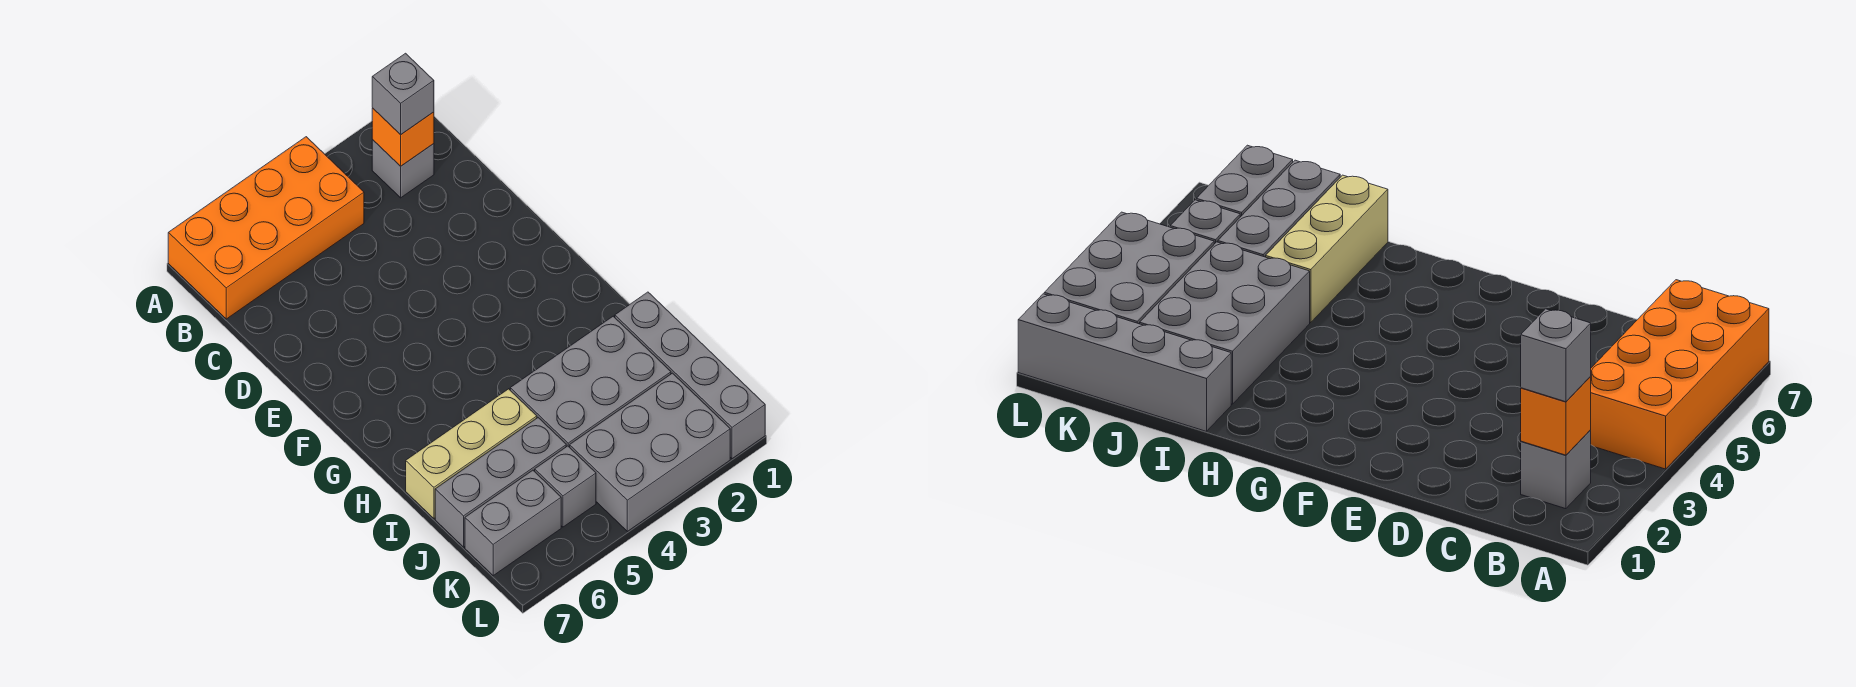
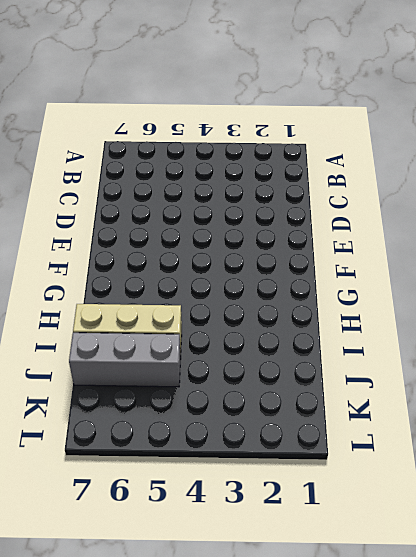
none -> orange 2x4 brick [168,137,364,319]
none -> grey 1x1 brick [372,140,434,198]

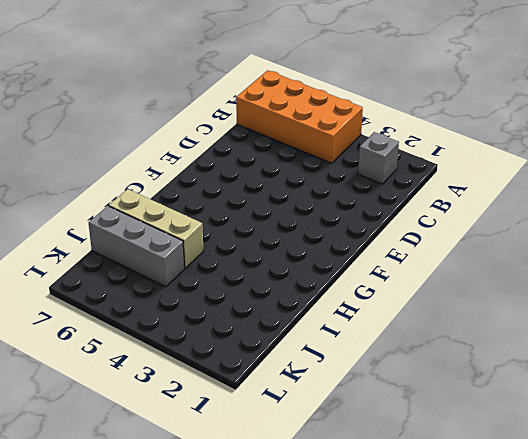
none -> grey 1x4 brick [615,292,765,459]
none -> grey 2x3 brick [510,316,671,447]

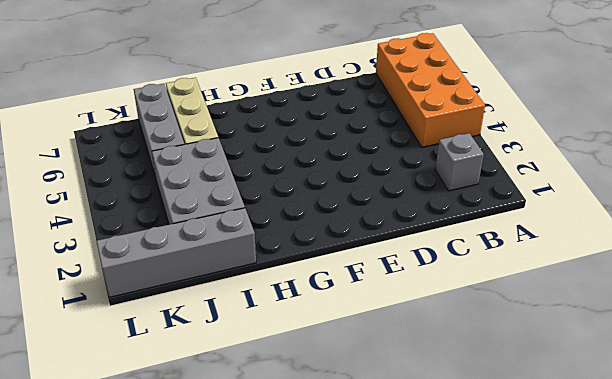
none -> grey 2x3 brick [570,373,730,531]
none -> grey 1x1 brick [535,446,596,527]

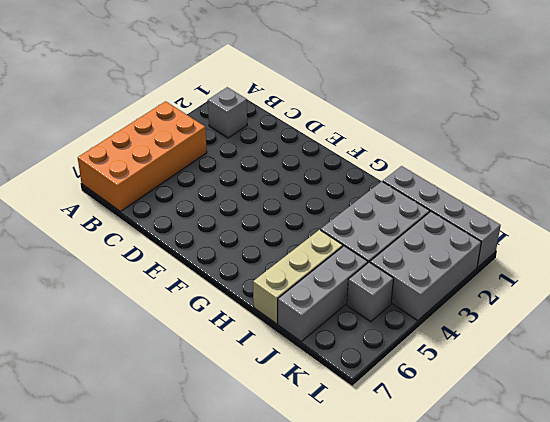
none -> grey 1x2 brick [465,470,561,575]
none -> orange 1x1 brick [372,108,434,166]

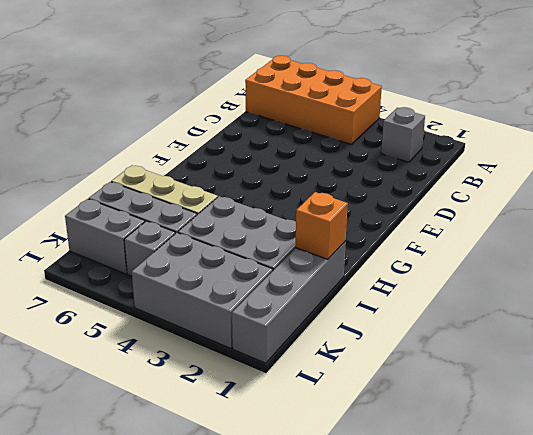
orange 1x1 brick [296,192,348,259] -> orange 1x1 brick moved to [372,108,434,166]
none -> grey 1x1 brick [372,53,434,135]

